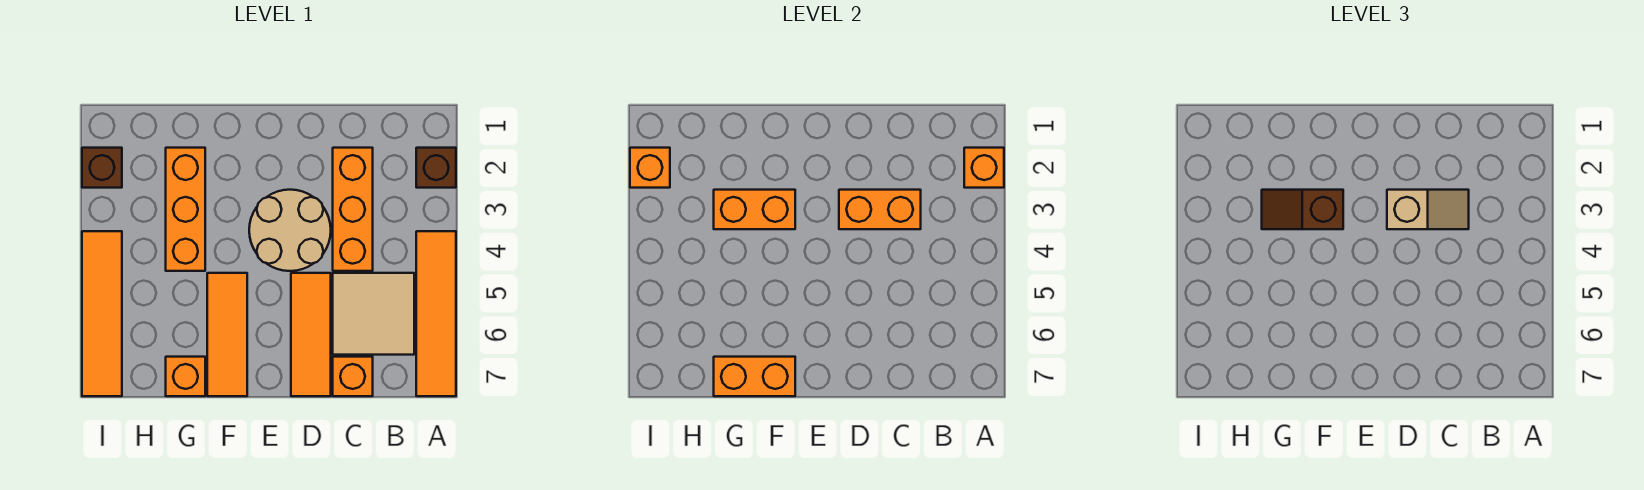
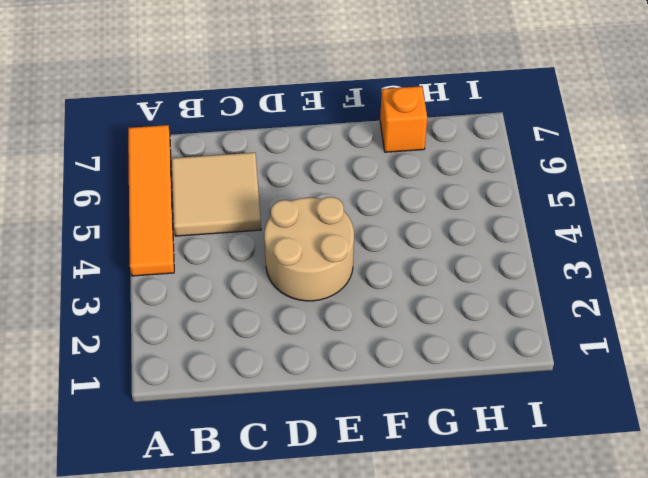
none -> brown 1x1 brick [416,148,456,188]
none -> orange 1x3 brick [333,148,373,271]
none -> orange 1x1 brick [333,357,373,396]

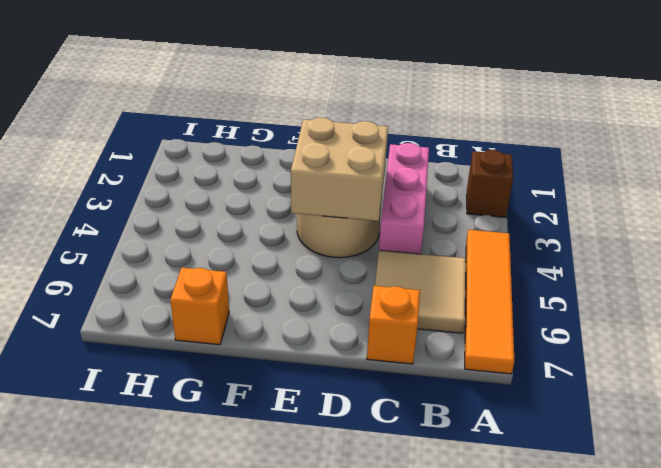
pink 1x3 brick [379,143,429,254] -> orange 1x3 brick [333,148,373,271]
tan 2x2 brick [291,118,388,221] -> orange 1x2 brick [839,190,921,229]
none -> orange 1x3 tile [291,273,331,396]
none -> orange 1x3 tile [207,273,247,396]
none -> orange 1x3 brick [166,148,205,271]

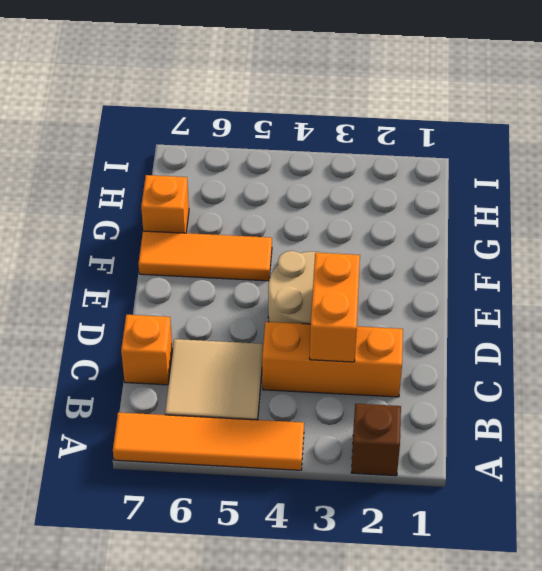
none -> orange 1x3 tile [291,273,331,396]
none -> orange 1x3 brick [166,148,205,271]
none -> brown 1x1 brick [82,148,122,188]

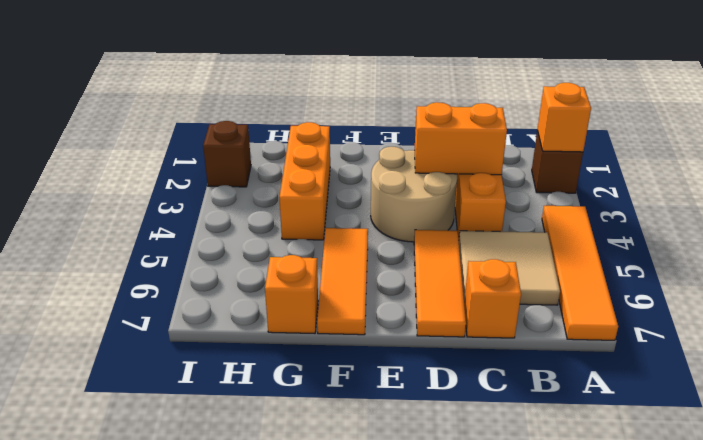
none -> orange 1x4 tile [82,231,122,396]
none -> orange 1x2 brick [714,190,795,229]
none -> orange 1x2 brick [714,357,795,396]

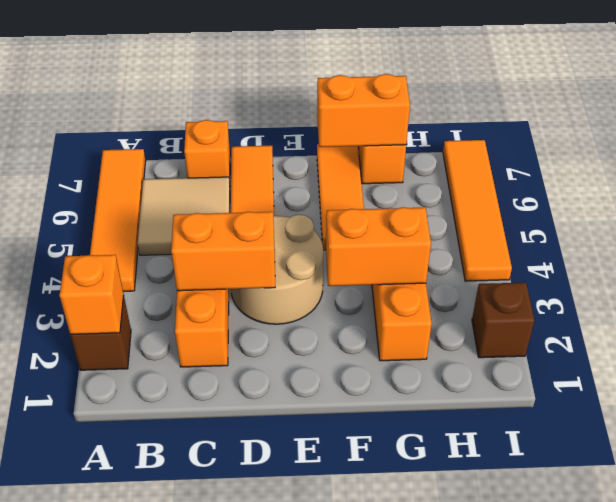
none -> orange 1x1 brick [630,148,670,188]
none -> tan 1x2 slope [1387,190,1469,229]
none -> brown 1x2 slope [1262,190,1343,229]

